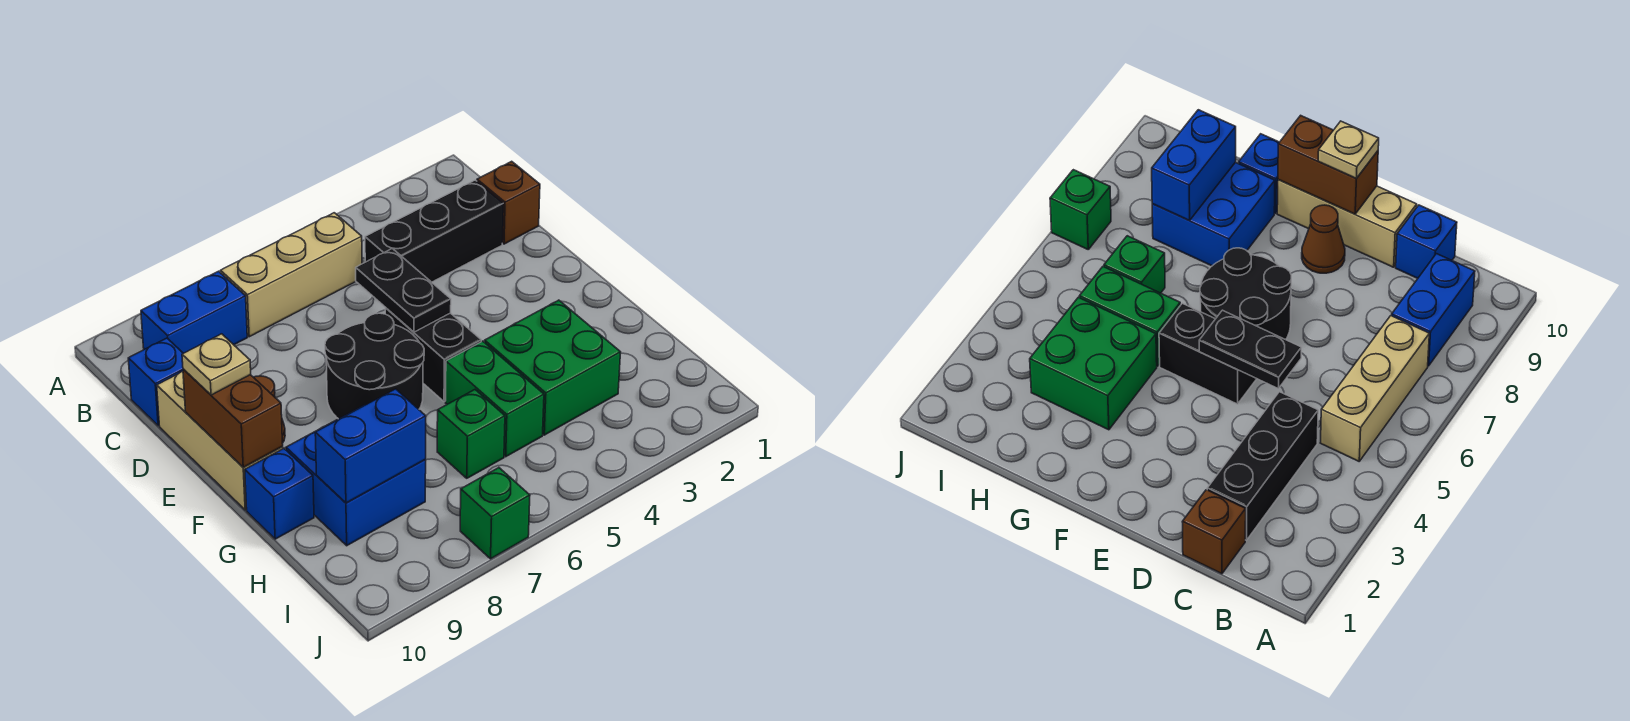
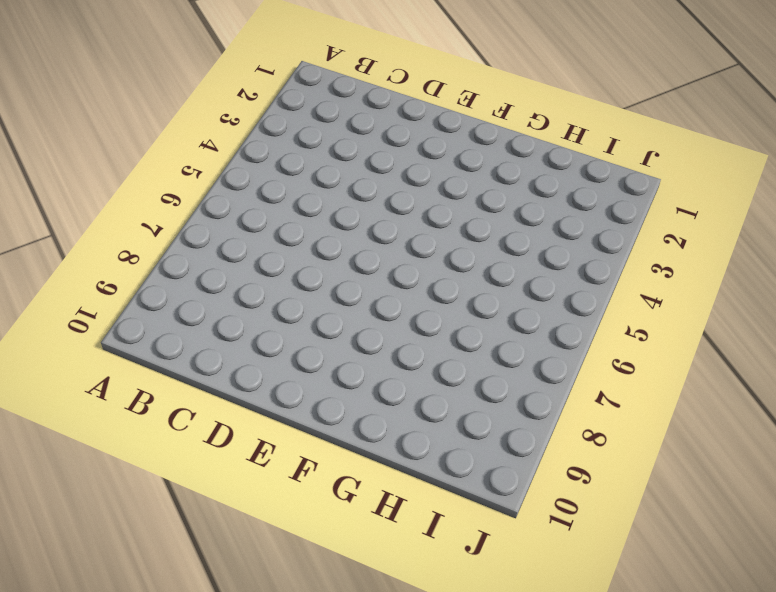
none -> tan 1x3 brick [220,213,362,337]
none -> blue 1x2 brick [141,271,247,353]
none -> brown 1x1 brick [477,161,540,244]

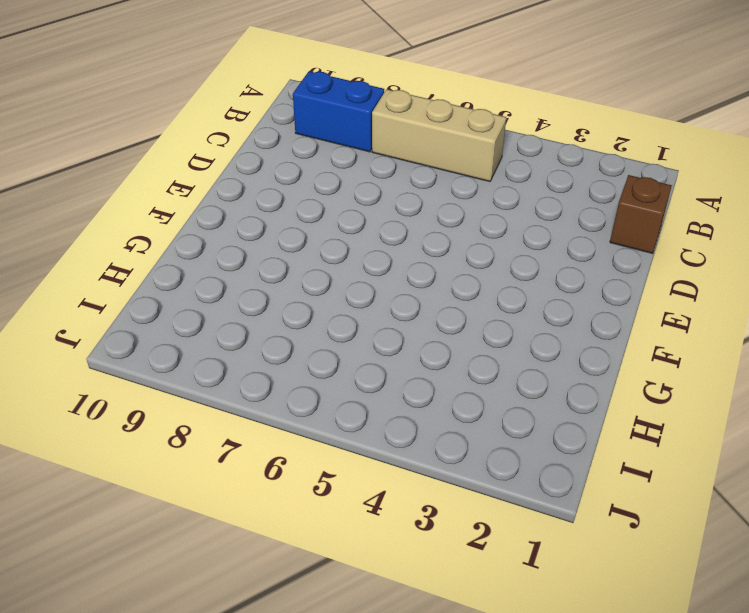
none -> black 1x3 brick [365,180,503,282]
none -> blue 1x1 brick [128,338,183,426]
none -> tan 1x3 brick [157,371,283,510]

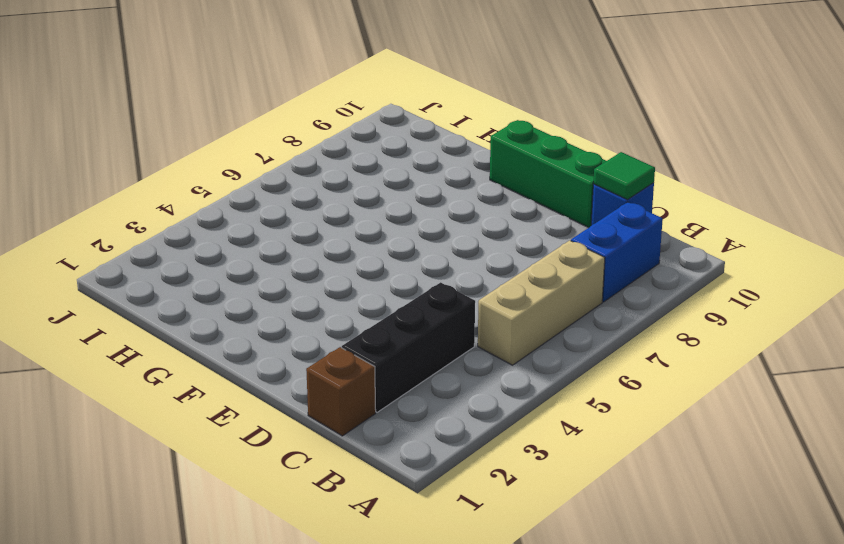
green 1x1 tile [593,152,655,200] -> none
green 1x3 brick [490,120,606,228] -> tan 1x3 brick [157,371,283,510]
none -> black 1x2 brick [385,308,481,402]
none -> black 2x2 round brick [325,313,424,419]
none -> brown 1x1 cone [1302,205,1345,273]

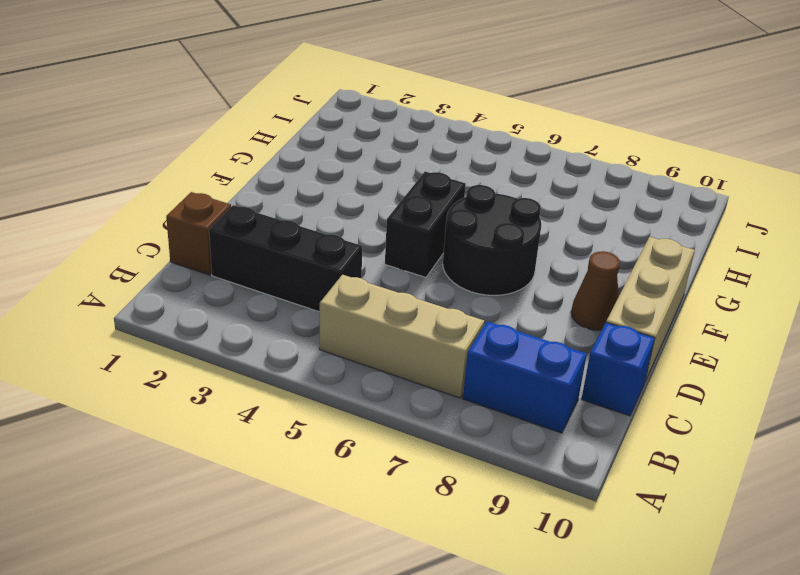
none -> green 2x2 brick [485,300,621,435]
none -> green 1x2 brick [446,341,544,457]
none -> blue 2x2 brick [286,405,426,546]

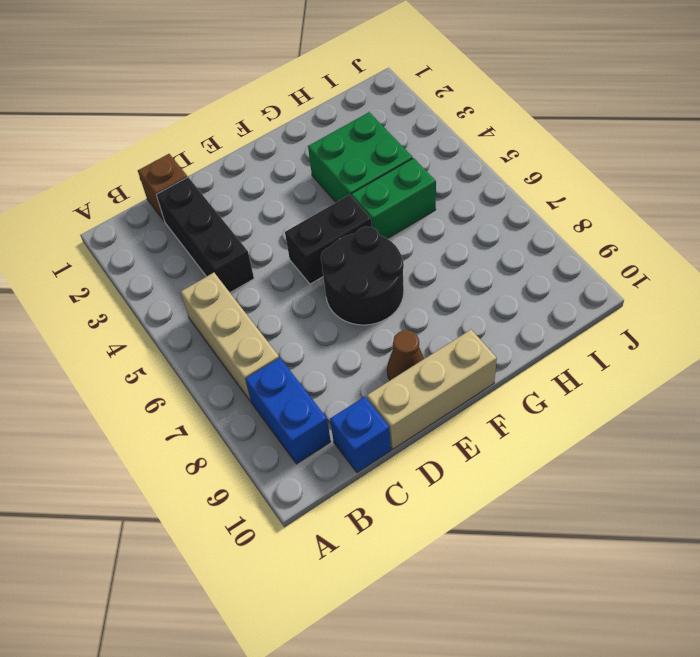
none -> blue 2x2 brick [286,405,426,546]
none -> blue 1x1 brick [245,449,314,539]
none -> green 1x1 brick [437,390,505,478]

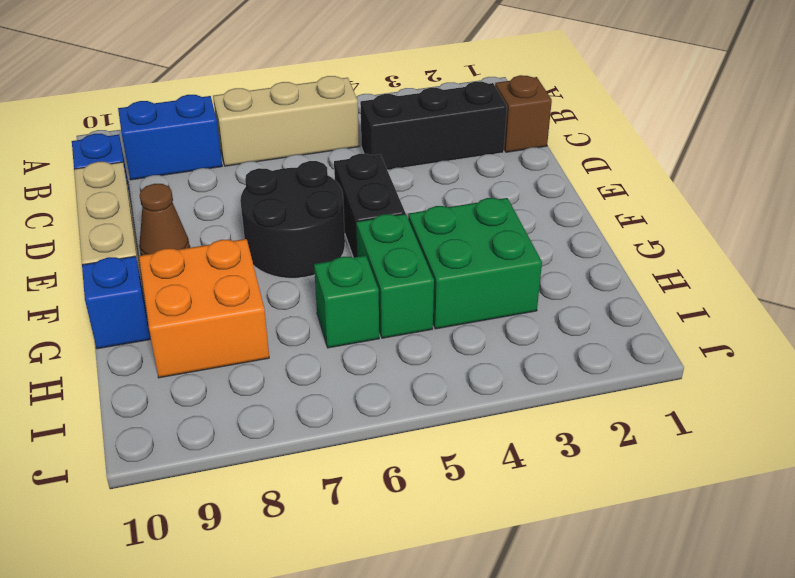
orange 2x2 brick [139,239,269,378] -> blue 2x2 brick [286,405,426,546]
none -> green 1x1 brick [460,468,530,559]
none -> black 1x2 plate [356,248,451,332]
none -> brown 1x2 brick [183,369,283,467]

